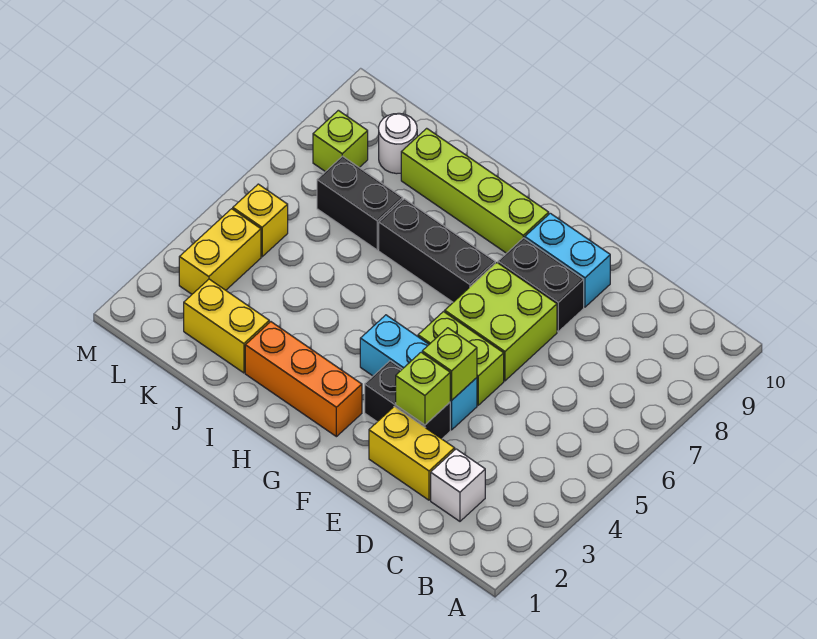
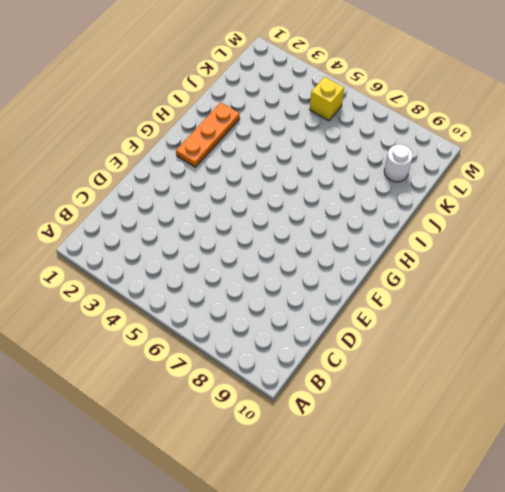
orange 1x3 plate [176,102,240,167] -> orange 1x3 brick [245,322,362,437]
none -> white 1x1 brick [431,449,485,521]
none -> yellow 1x2 brick [369,406,455,500]
none -> black 1x2 brick [365,361,450,439]

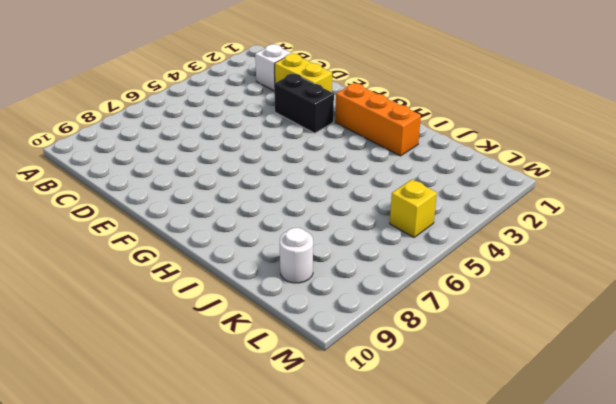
none -> cyan 1x3 brick [360,315,477,430]
none -> lime 1x2 brick [418,312,504,405]
none -> lime 2x2 brick [445,263,557,381]

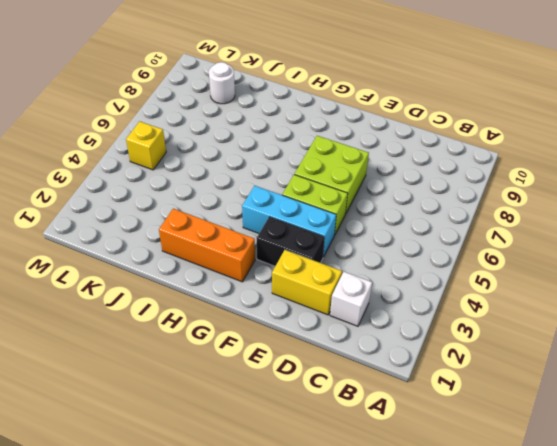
none -> black 1x2 brick [498,238,584,332]
none -> cyan 1x2 brick [525,213,610,307]
none -> black 1x3 brick [379,199,495,302]

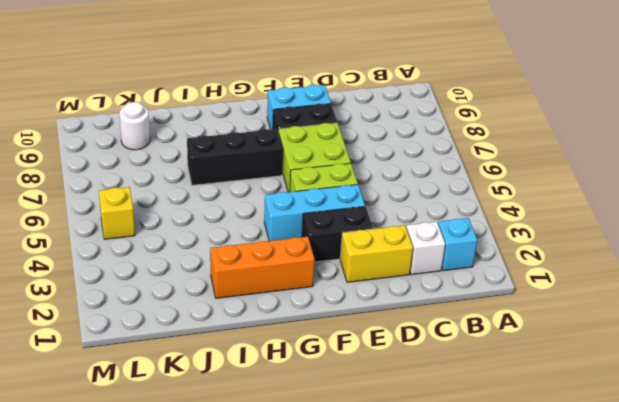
cyan 1x1 brick [438,218,477,271] -> none
none -> lime 1x4 brick [401,128,549,253]
none -> yellow 1x2 brick [184,279,269,373]
none -> black 1x2 brick [317,156,403,250]

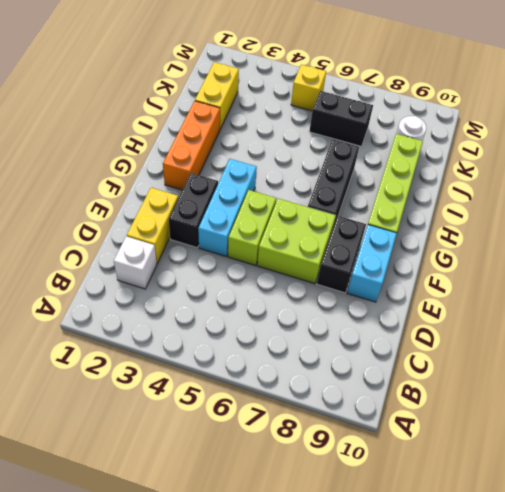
black 1x2 brick [309,91,373,146] -> black 1x2 brick turned to [317,156,403,250]
none -> yellow 1x2 brick [179,209,261,294]
none -> lime 1x1 brick [313,110,368,172]
none -> lime 1x1 brick [396,352,450,425]

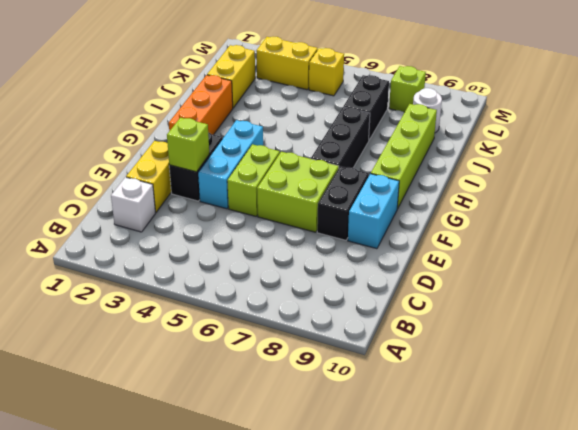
none -> lime 1x1 brick [422,328,477,400]

